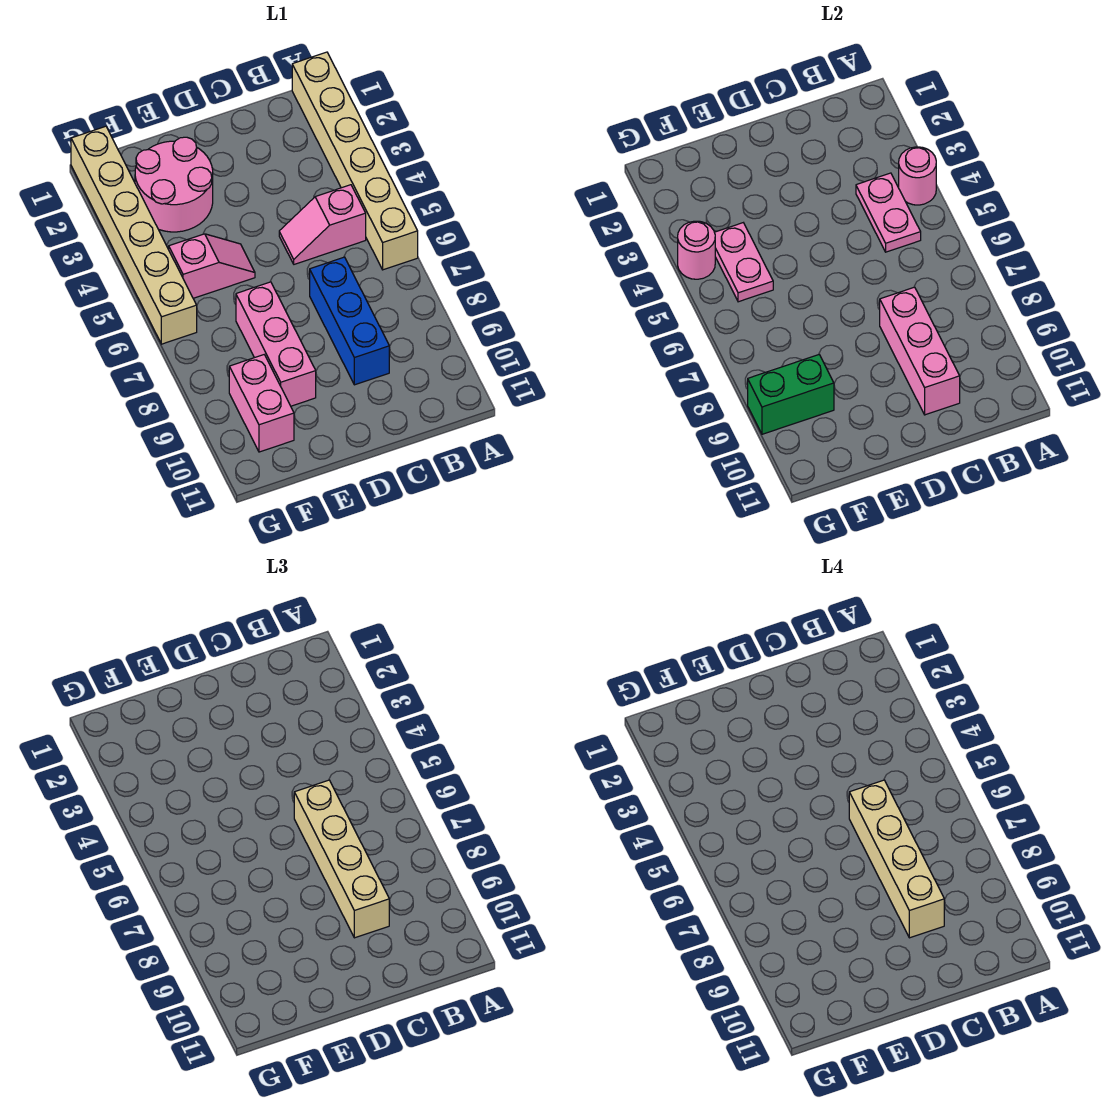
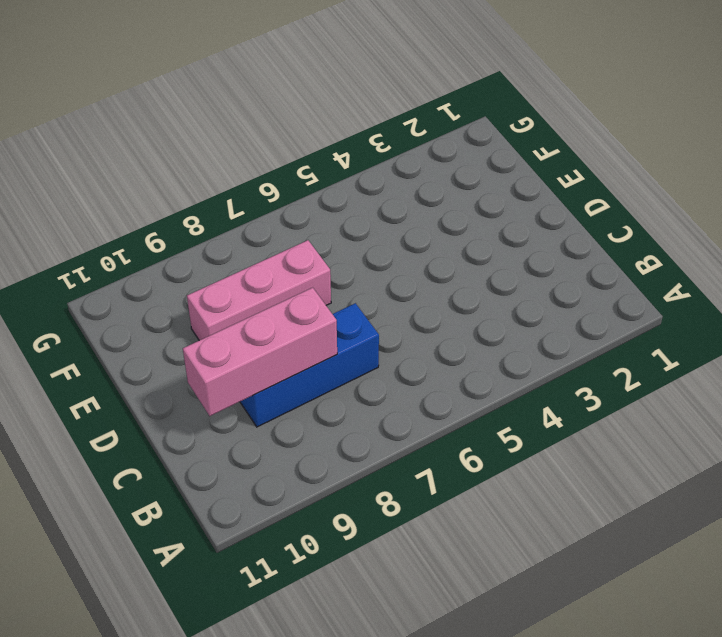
none -> tan 1x6 brick [292,52,418,270]
none -> pink 1x2 slope [279,185,366,264]
none -> pink 2x2 round brick [135,137,213,232]

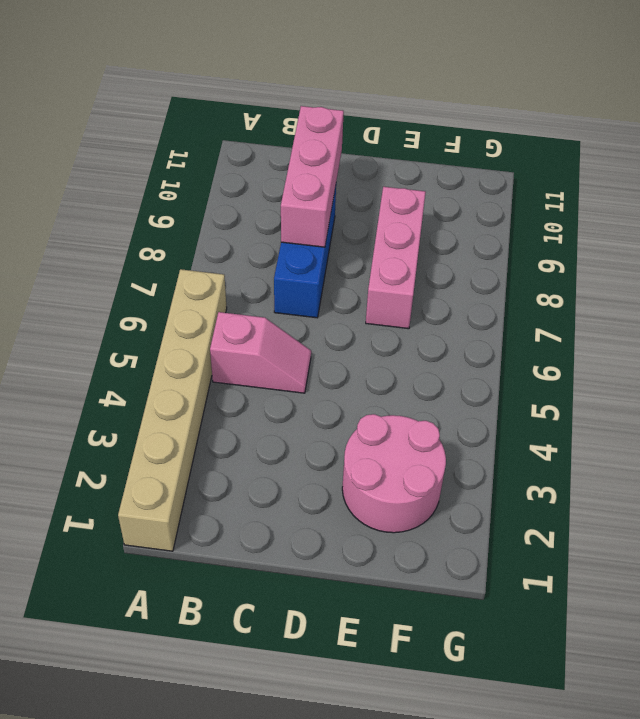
none -> pink 1x2 slope [169,234,255,298]
none -> pink 1x2 brick [229,355,294,452]
none -> tan 1x6 brick [71,126,197,344]

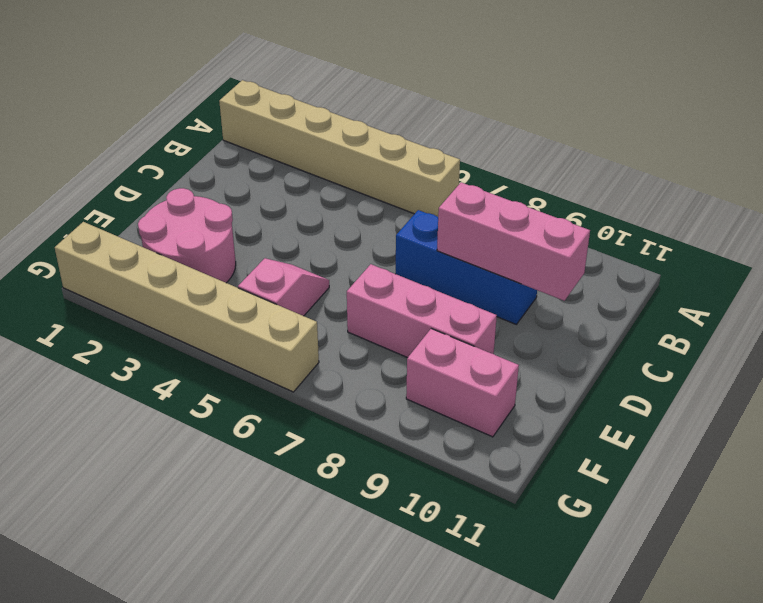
none -> pink 1x2 slope [279,185,366,264]
none -> pink 1x1 round brick [899,147,936,205]
none -> pink 1x2 plate [856,173,921,252]

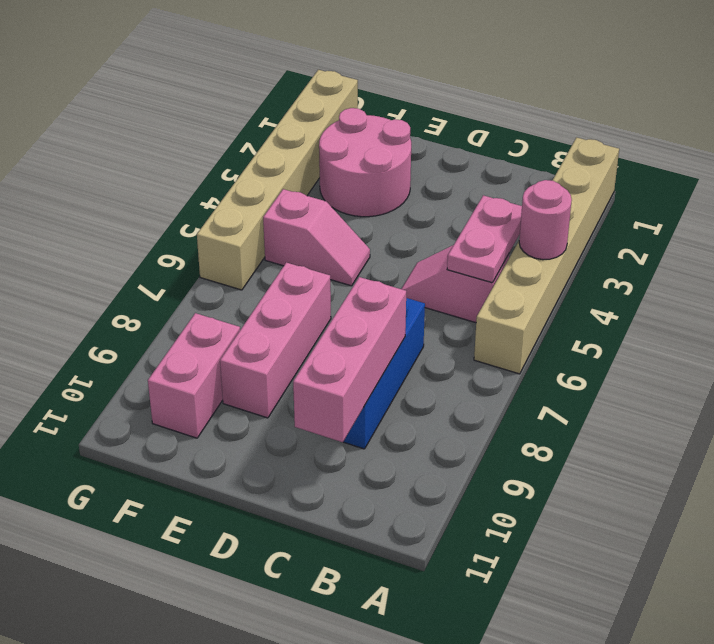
none -> pink 1x2 plate [714,223,773,302]
none -> green 1x2 brick [748,355,834,434]
none -> pink 1x1 round brick [678,221,715,279]

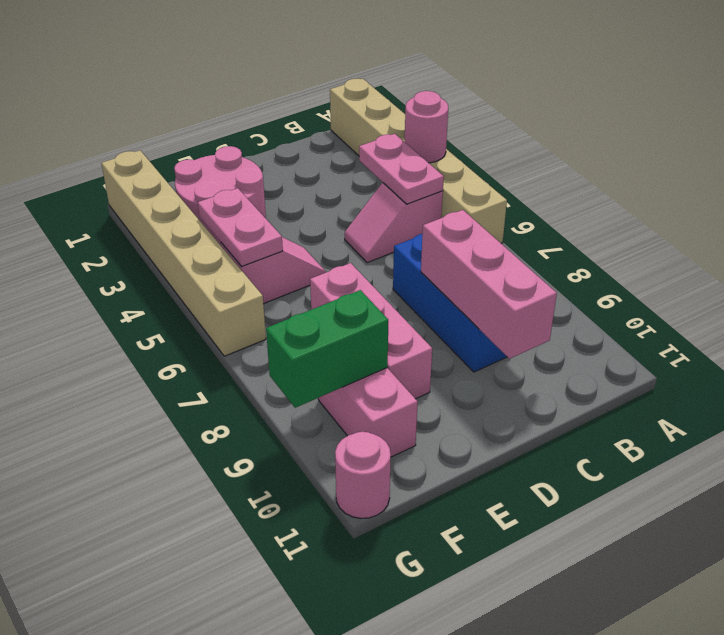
pink 1x1 round brick [335,432,391,518] -> pink 1x1 round brick moved to [678,221,715,279]
none -> tan 1x4 brick [294,780,389,938]
none -> tan 1x4 brick [849,780,944,938]

